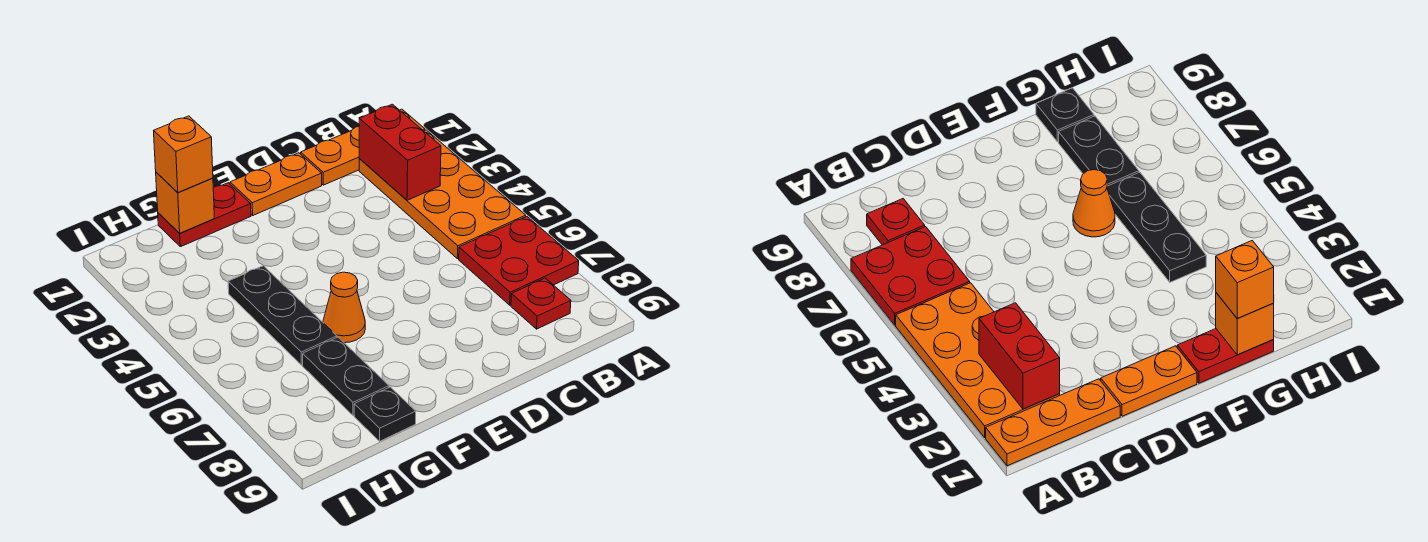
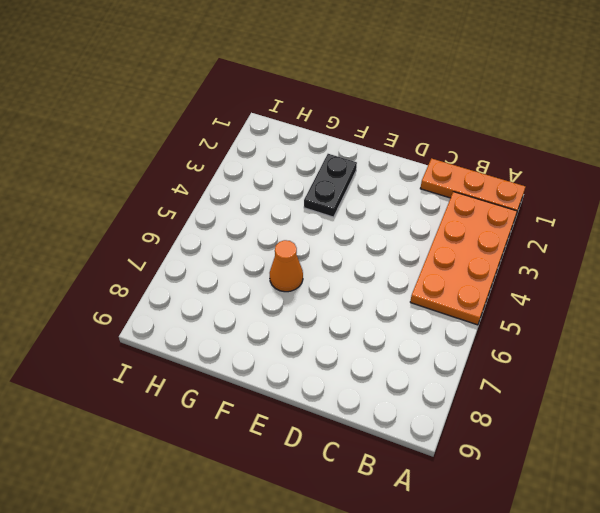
black 1x2 plate [304,154,357,217] -> black 1x2 plate moved to [303,337,389,416]
none -> red 2x2 plate [459,217,579,305]
none -> red 1x1 plate [511,278,571,329]
none -> orange 1x2 plate [230,153,322,215]

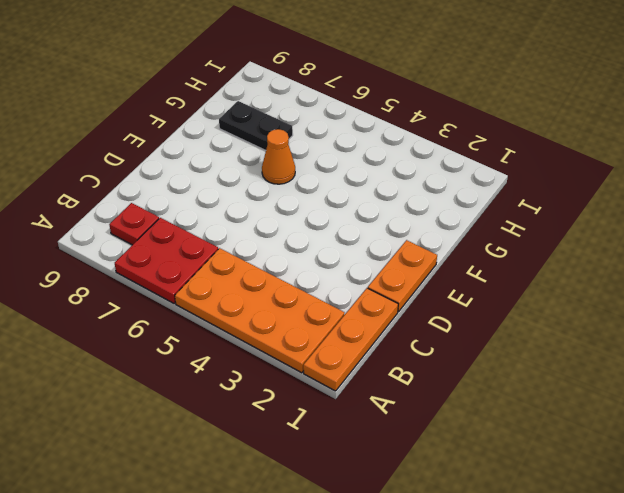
none -> red 1x2 plate [158,183,251,247]
none -> black 1x3 plate [228,266,337,365]
none -> black 1x1 plate [354,387,416,441]

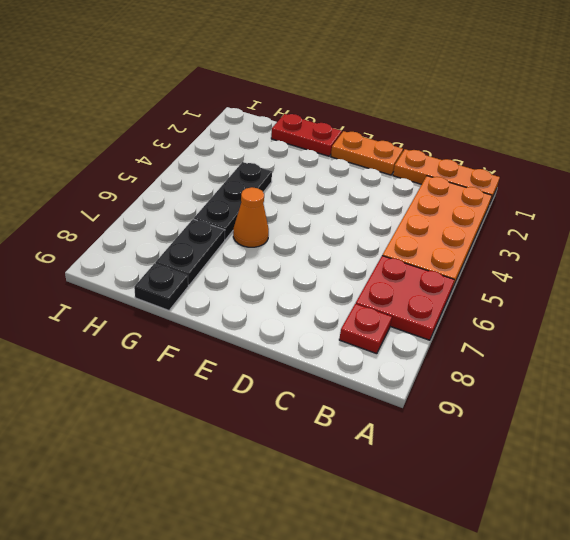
none -> red 1x2 brick [359,104,441,200]
none -> orange 1x1 brick [156,172,214,233]
none -> orange 1x1 brick [154,116,213,192]

